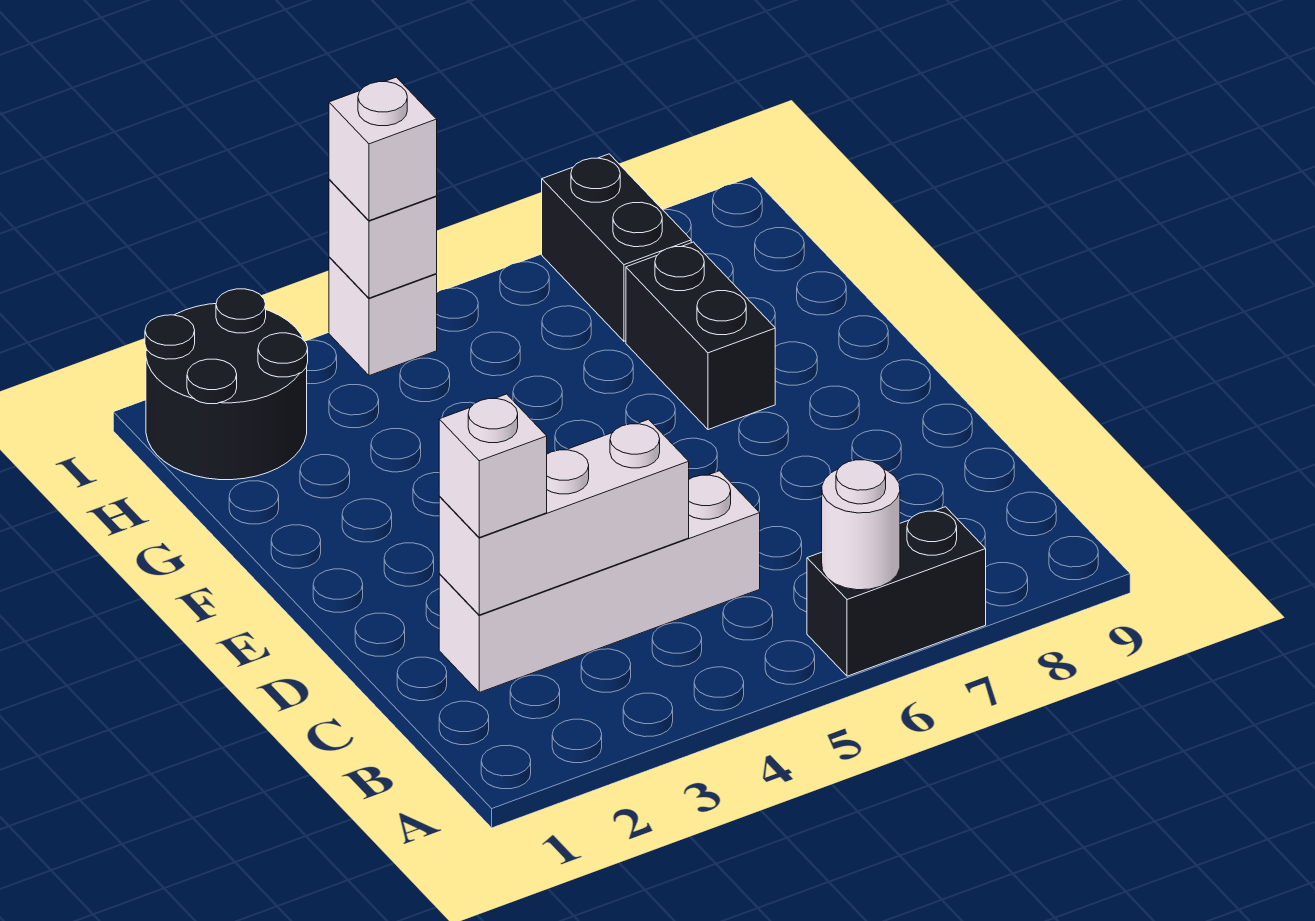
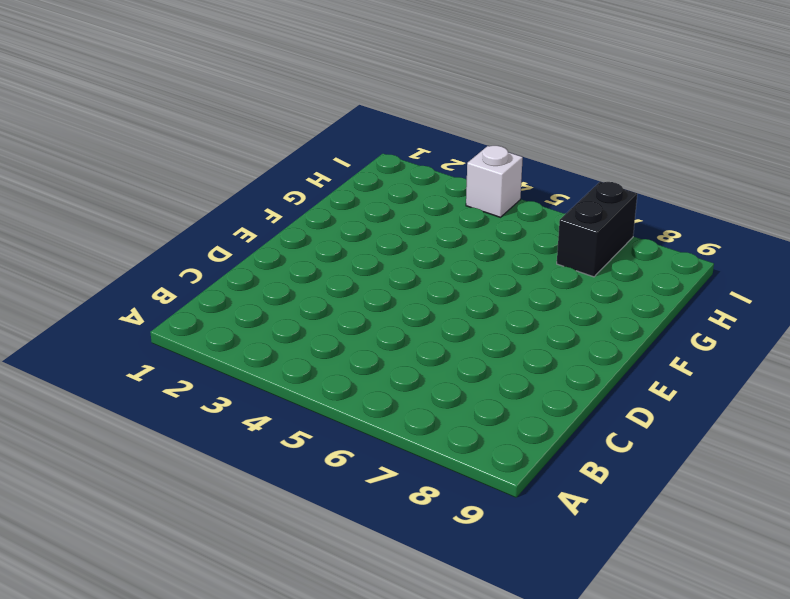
none -> black 1x2 brick [807,507,986,676]
none -> white 1x4 brick [439,471,760,692]

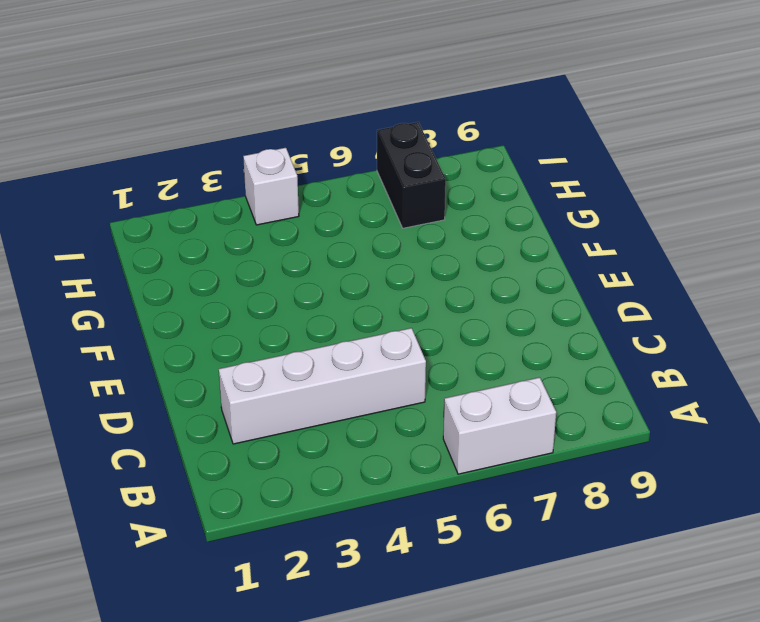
white 1x2 brick [443,377,556,474] -> black 1x2 brick [807,507,986,676]
none -> black 1x2 brick [626,242,775,430]
none -> black 2x2 round brick [145,289,308,480]

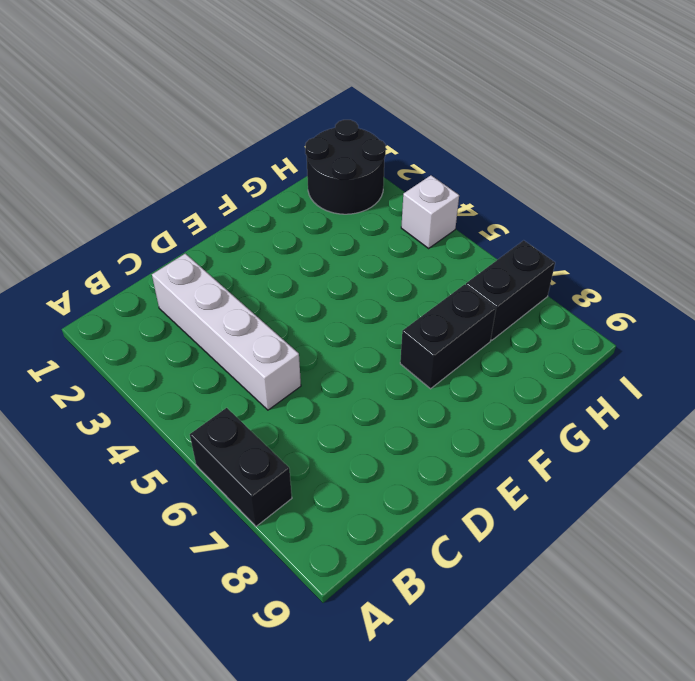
none -> white 1x1 round brick [822,460,900,590]
none -> white 1x3 brick [439,419,689,615]

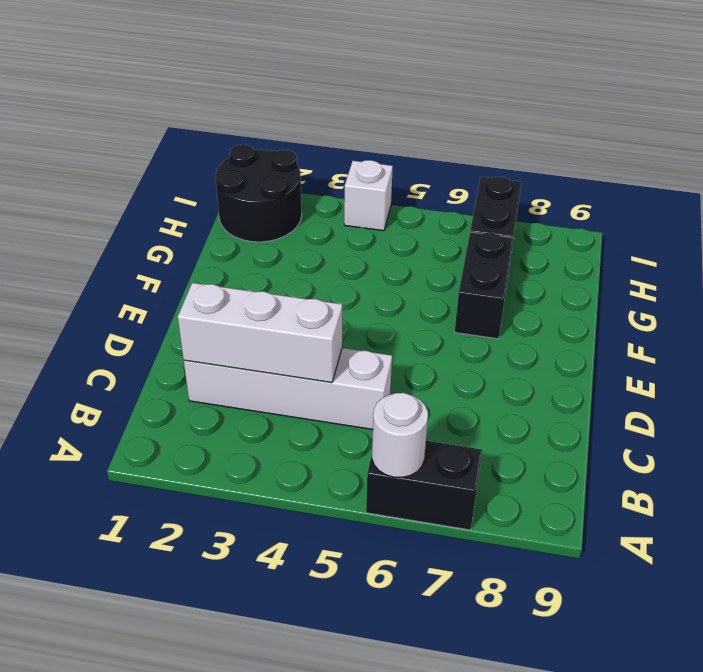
none -> white 1x1 brick [329,179,437,298]
none -> white 1x1 brick [439,394,547,537]

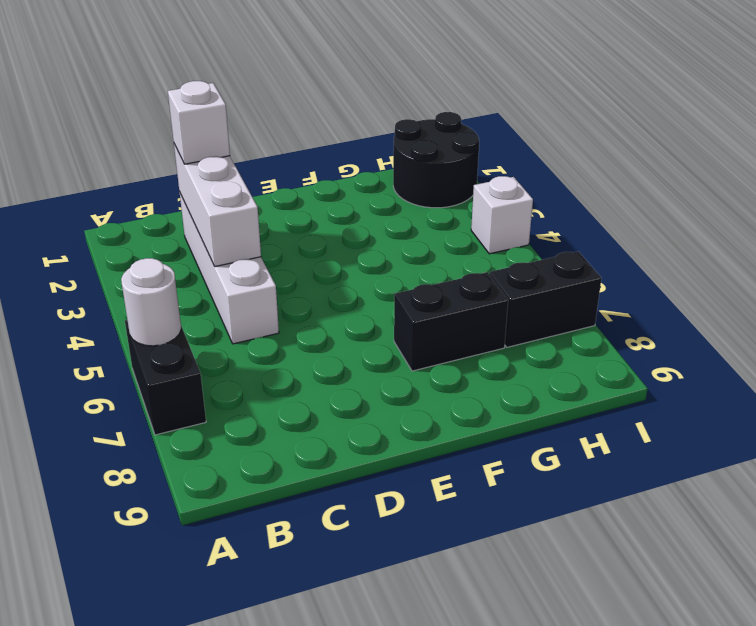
none -> white 1x1 brick [329,179,437,298]
none -> white 1x1 brick [329,77,437,221]

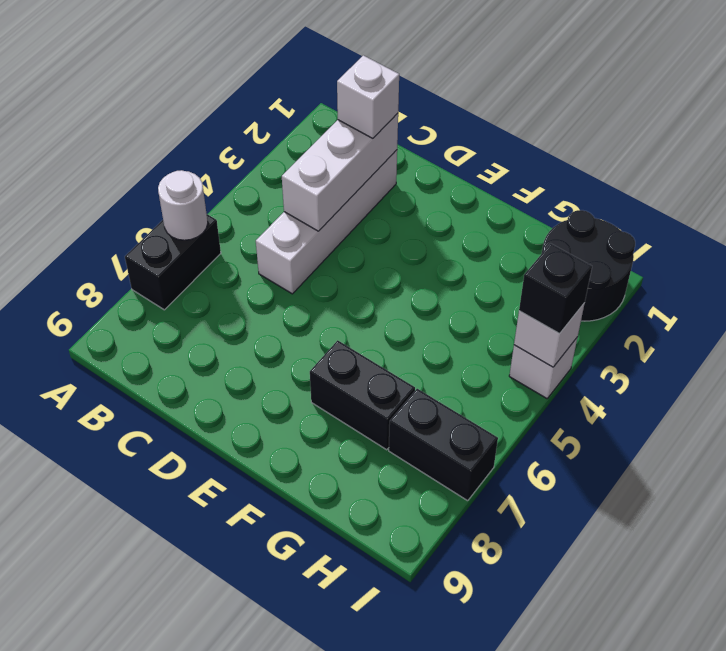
black 1x1 brick [519,243,592,334] -> white 1x1 brick [329,77,437,221]

